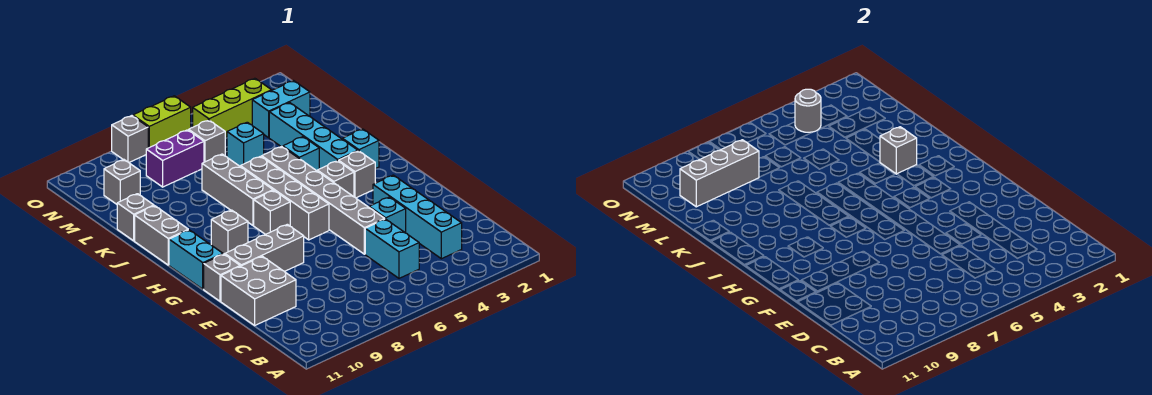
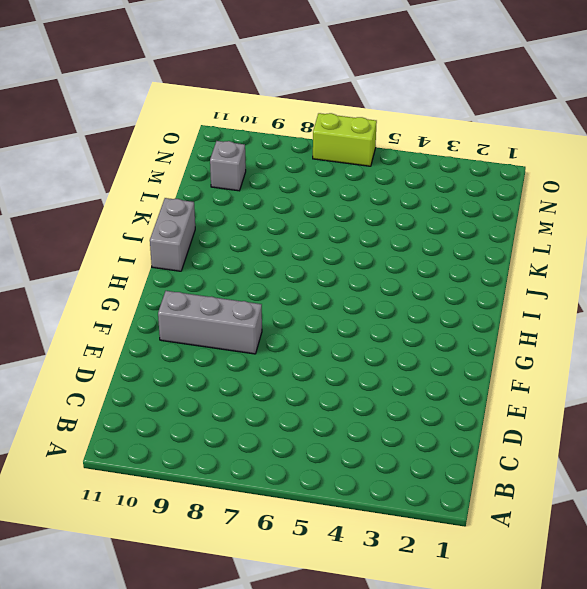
none -> cyan 1x4 brick [373,175,462,259]
none -> cyan 1x2 brick [365,219,419,278]
none -> grey 2x2 brick [221,256,296,325]
none -> cyan 1x1 brick [369,197,406,233]

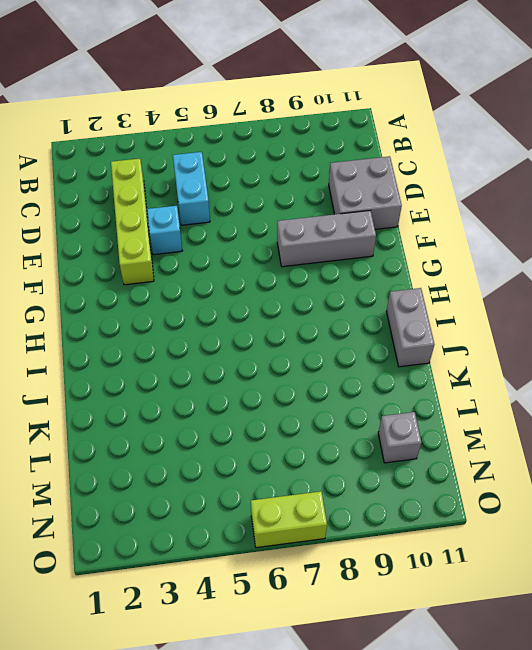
lime 1x4 brick [111,159,154,285] -> cyan 1x4 brick [373,175,462,259]
none -> grey 1x6 brick [262,147,384,254]
none -> grey 1x1 brick [204,254,240,301]
none -> grey 1x4 brick [240,156,329,240]
none -> cyan 1x2 brick [169,230,223,289]

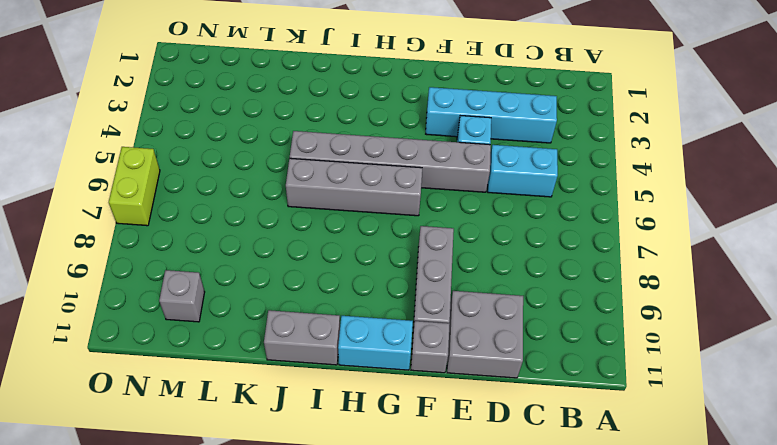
none -> grey 1x1 brick [339,151,375,198]
none -> grey 1x1 brick [317,161,354,197]
none -> grey 1x1 brick [254,191,290,235]
none -> grey 1x1 brick [211,210,248,254]

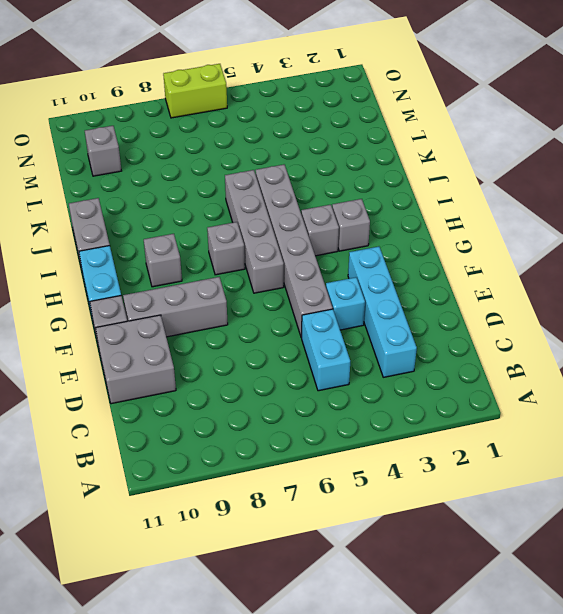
none -> cyan 1x1 brick [343,129,379,169]
none -> cyan 1x4 brick [269,103,358,169]
none -> grey 1x3 brick [202,154,273,226]
none -> cyan 1x1 brick [283,137,319,171]

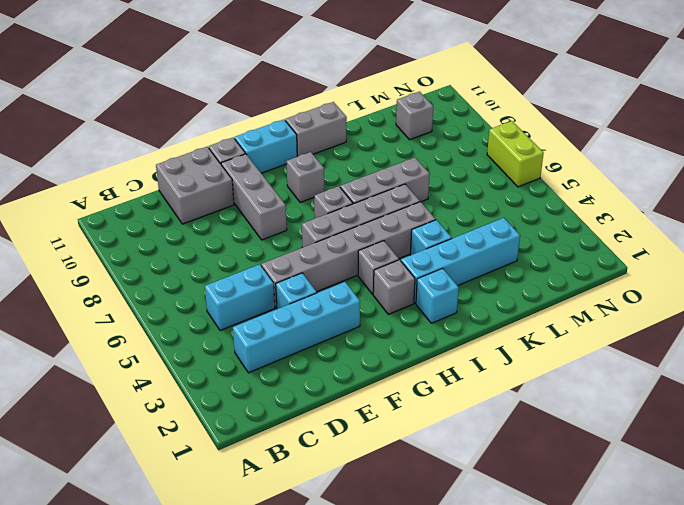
none -> grey 1x1 brick [117,194,154,241]
none -> cyan 1x1 brick [227,122,264,166]
none -> cyan 1x2 brick [252,81,310,138]
none -> grey 1x1 brick [189,120,225,162]

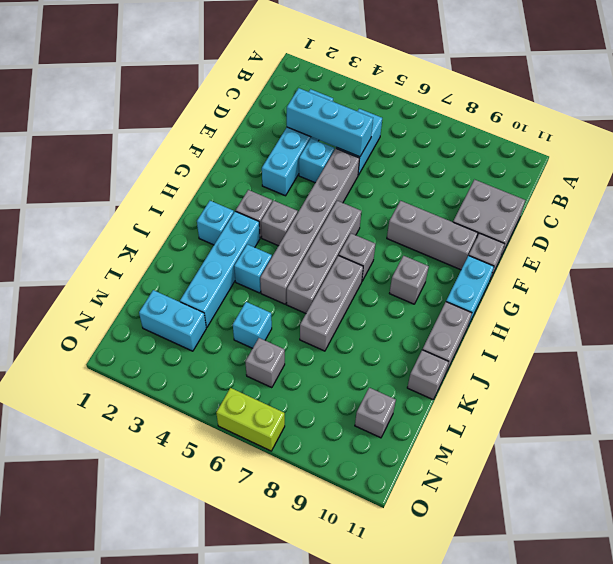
cyan 1x3 brick [287,88,373,157] -> none
none -> purple 1x2 brick [146,130,204,187]
none -> lime 1x3 brick [193,78,272,138]
none -> grey 1x1 brick [112,116,148,162]
none -> grey 1x1 brick [880,127,917,174]

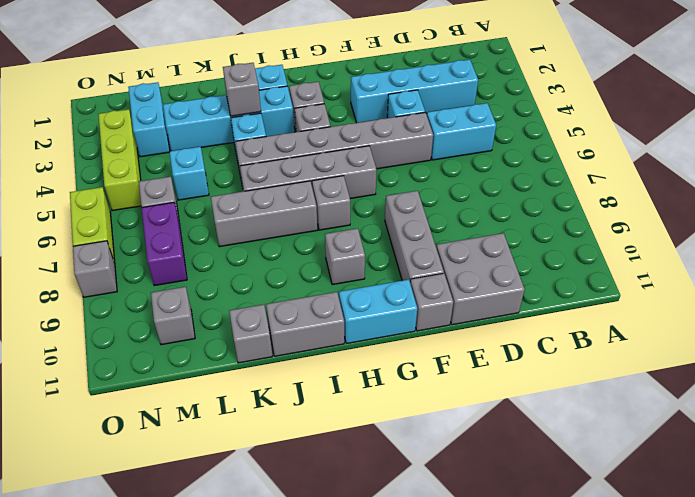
none -> grey 1x3 brick [680,140,759,207]
none -> grey 1x1 round brick [795,89,821,132]

